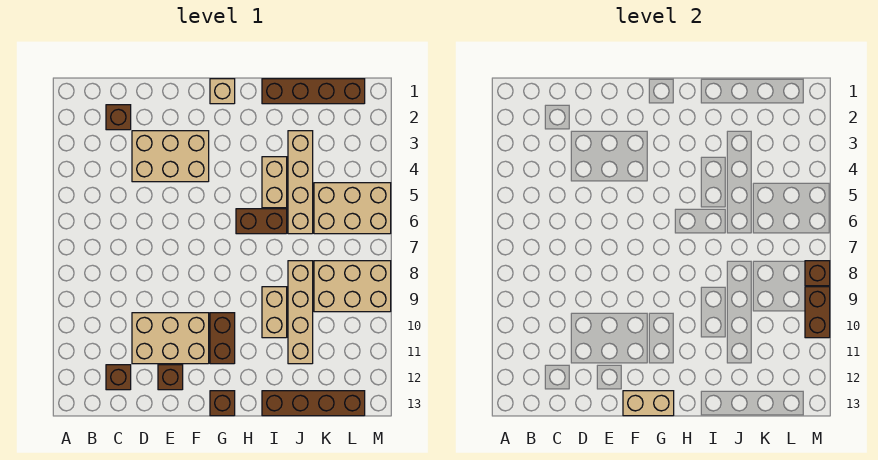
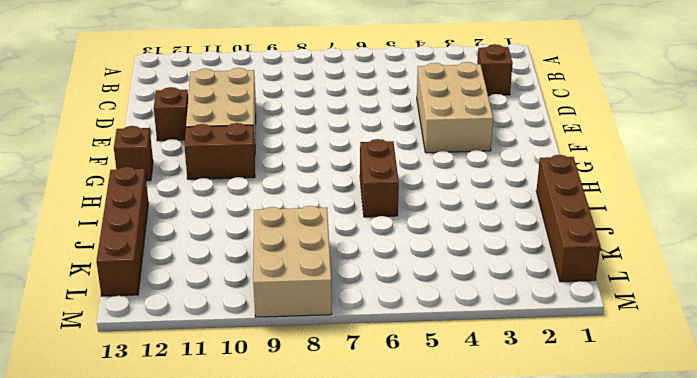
none -> brown 1x1 brick [106,365,131,390]
none -> tan 1x1 brick [210,79,235,104]
none -> tan 1x2 brick [262,157,287,208]

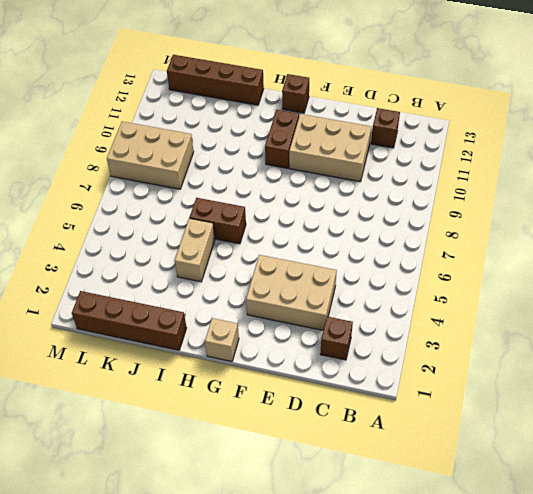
none -> brown 1x1 brick [158,365,183,390]
none -> tan 1x2 brick [262,287,287,338]
none -> tan 1x4 brick [288,131,313,234]

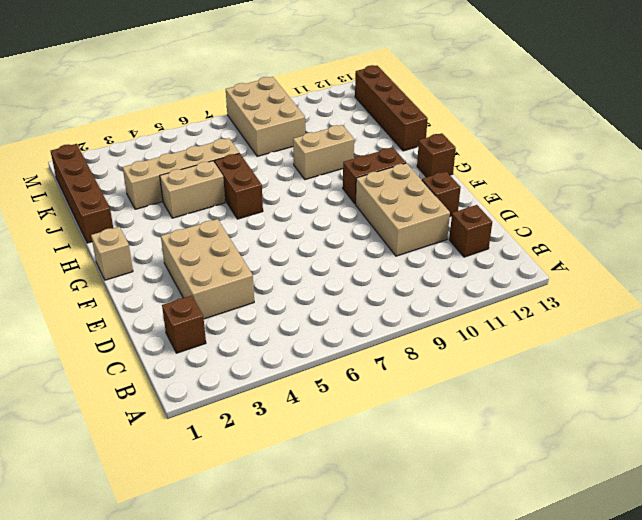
none -> tan 1x4 brick [288,261,313,364]
none -> tan 2x3 brick [314,183,391,234]
none -> tan 1x2 brick [623,391,674,416]

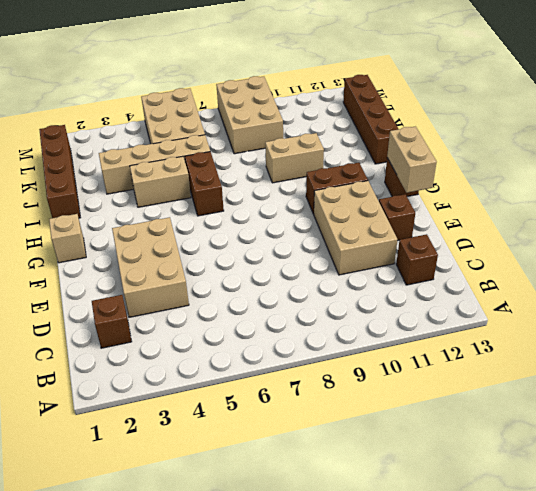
none -> tan 1x4 brick [288,261,313,364]
none -> brown 1x1 brick [805,261,830,286]
none -> brown 1x2 brick [805,287,830,338]

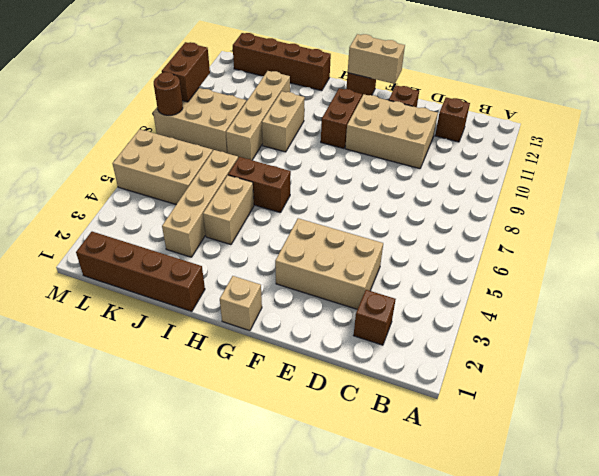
brown 1x1 round brick [154,72,183,115] -> brown 1x1 brick [805,261,830,286]

